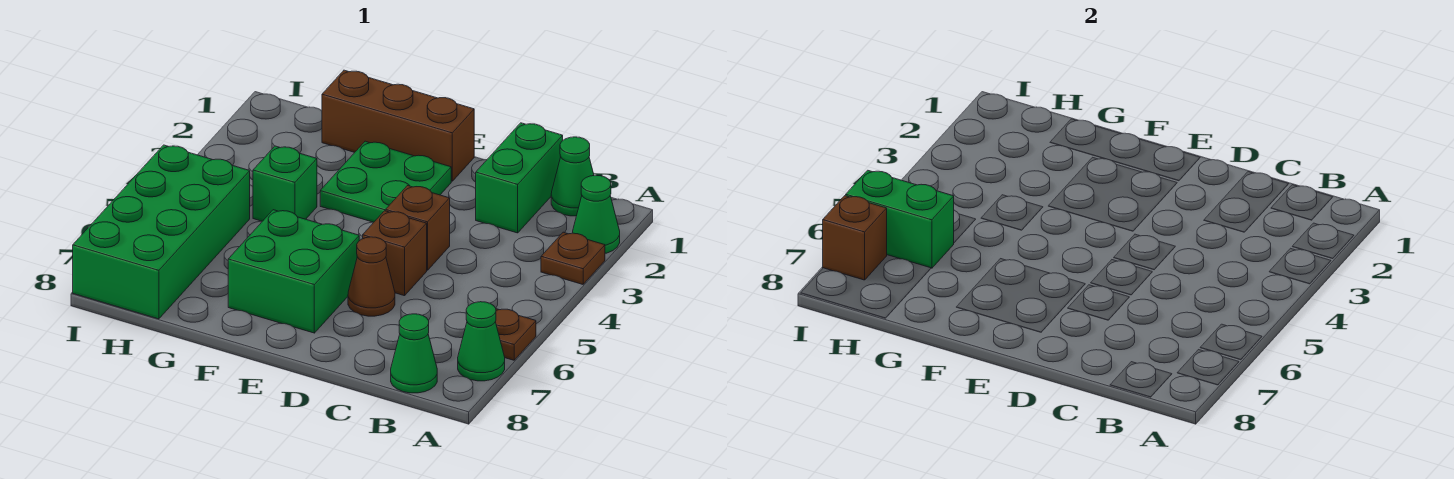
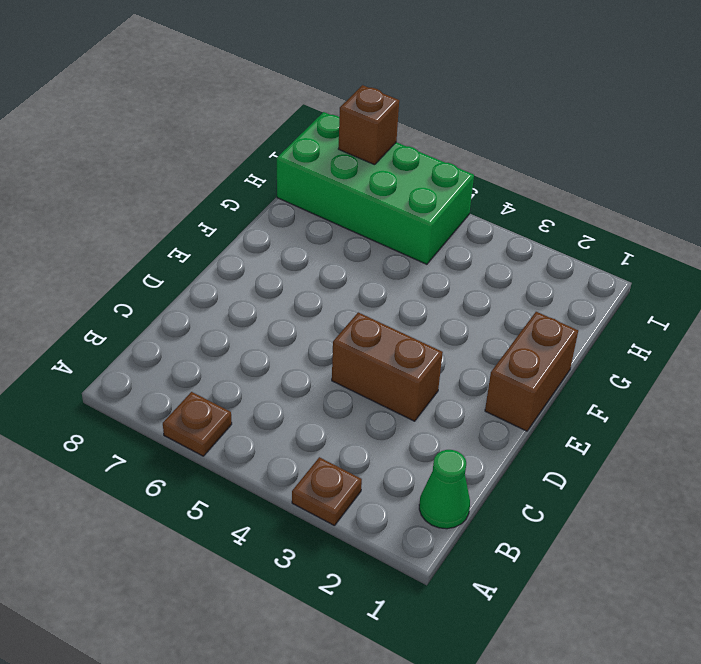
brown 1x2 brick [332,312,443,421] -> brown 1x1 brick [386,186,450,270]
brown 1x2 brick [485,312,578,431] -> brown 1x3 brick [322,70,474,181]
none -> green 1x1 cone [573,175,620,253]
none -> green 1x1 cone [458,302,505,381]
none -> green 1x1 cone [391,314,437,393]

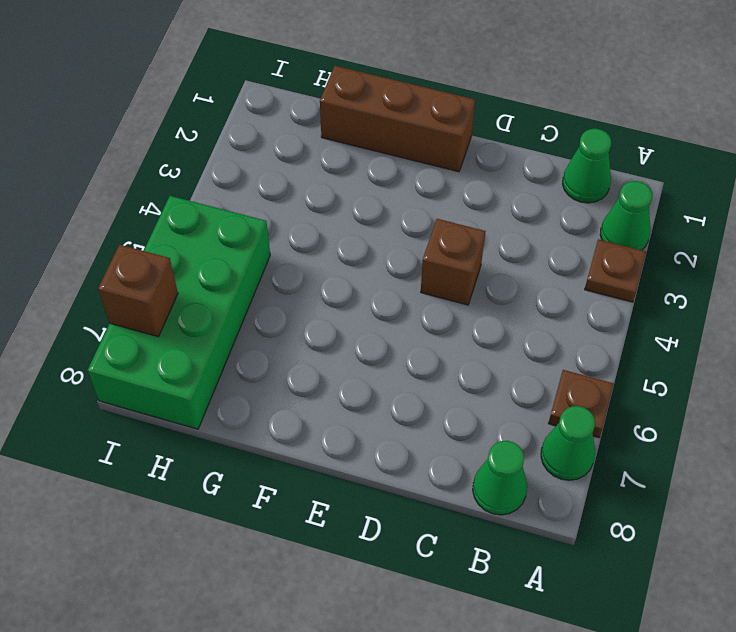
none -> green 1x2 brick [476,123,563,233]
none -> brown 1x1 brick [363,211,427,296]
none -> brown 1x1 cone [348,237,395,316]

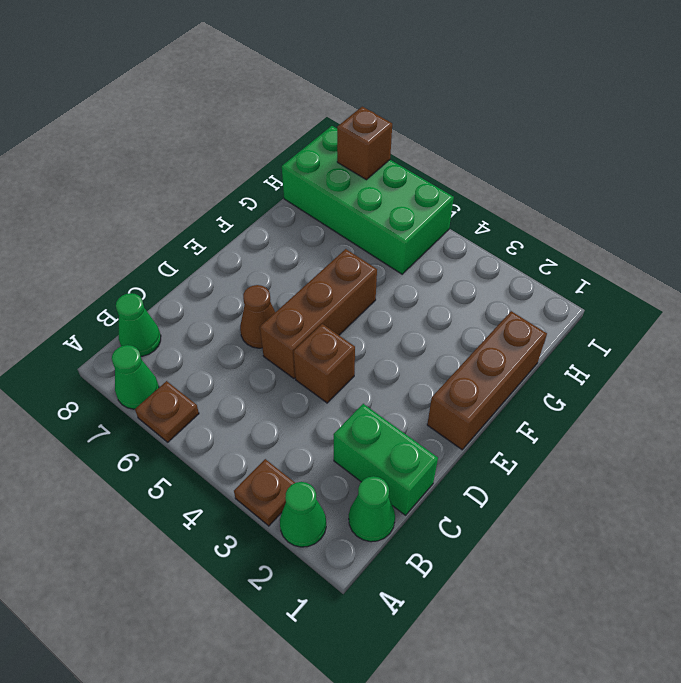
brown 1x3 brick [260,249,377,378] -> brown 1x1 brick [363,211,427,296]
none -> green 2x2 plate [320,141,451,222]
none -> green 2x2 brick [228,210,359,333]
none -> green 1x1 brick [253,146,317,221]

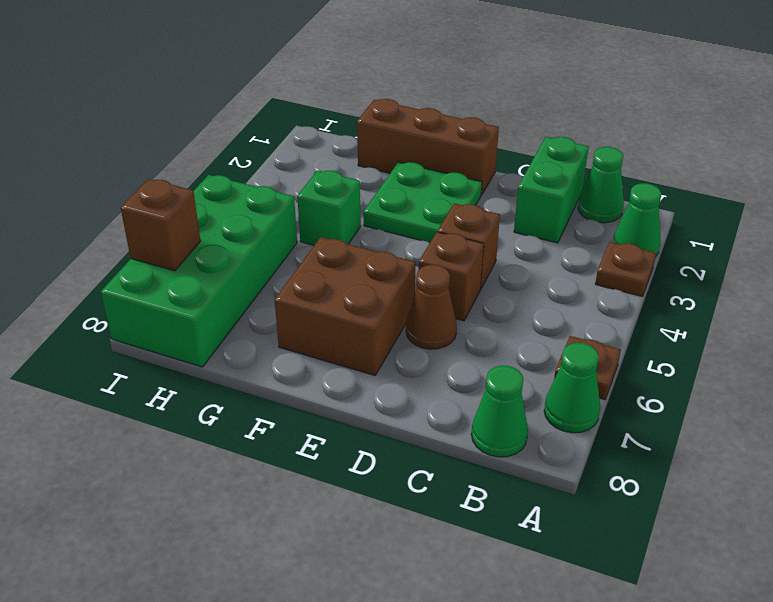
brown 2x2 brick [275,237,416,375] -> green 2x2 brick [228,210,359,333]
none -> green 1x2 brick [846,170,954,268]

